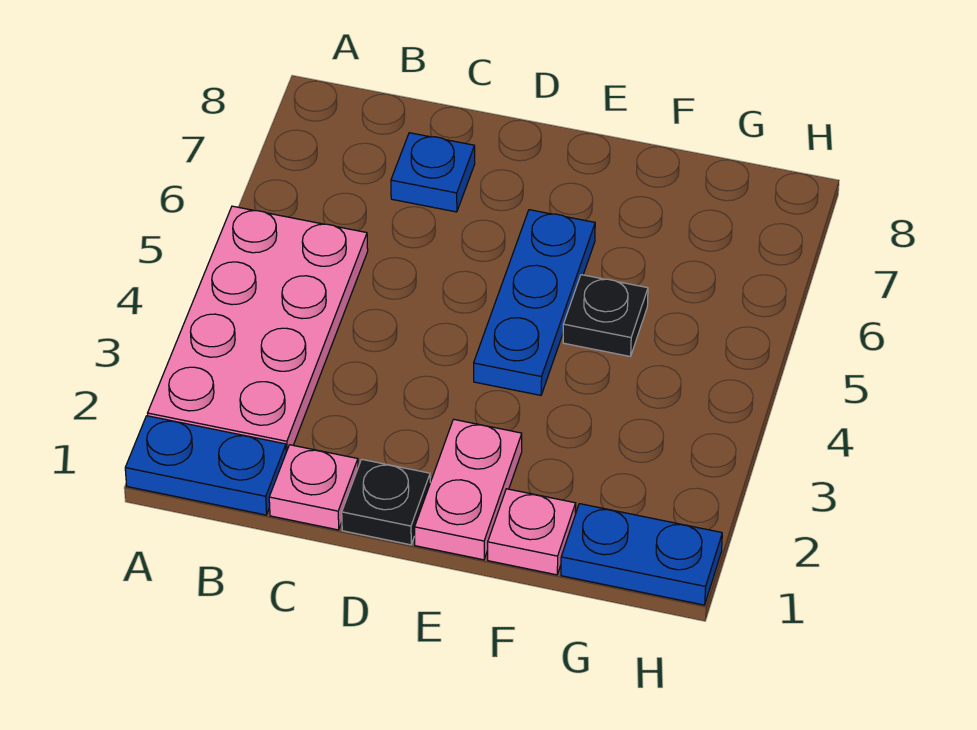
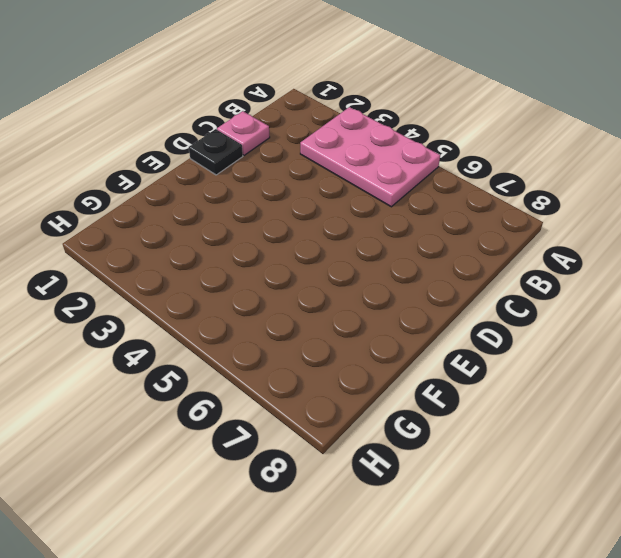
pink 2x3 plate [300,107,440,207] -> pink 2x4 plate [148,206,368,452]
none -> blue 1x2 plate [125,416,286,515]
none -> blue 1x1 plate [391,133,475,212]

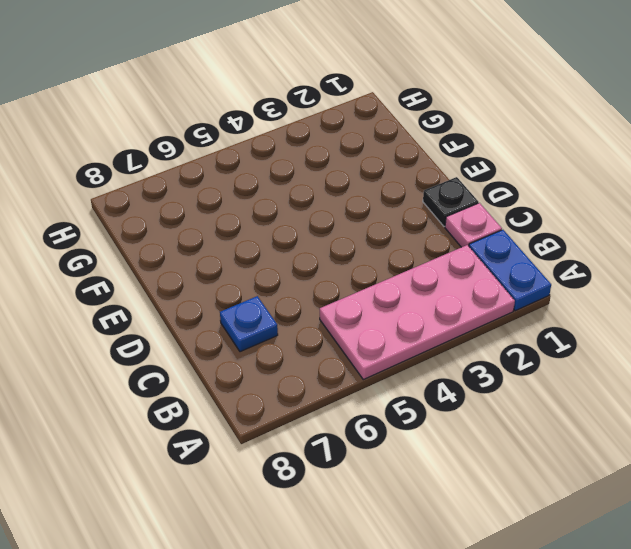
none -> pink 1x2 plate [415,419,522,560]
none -> blue 1x3 plate [474,210,595,395]

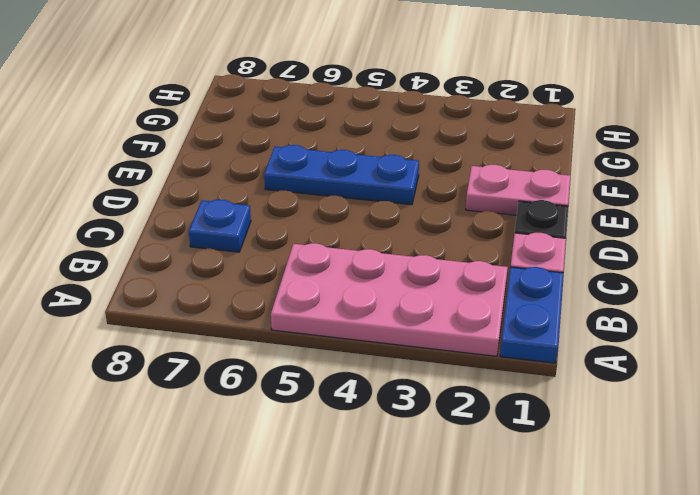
none -> pink 1x1 plate [488,489,576,575]
none -> black 1x1 plate [563,275,648,357]

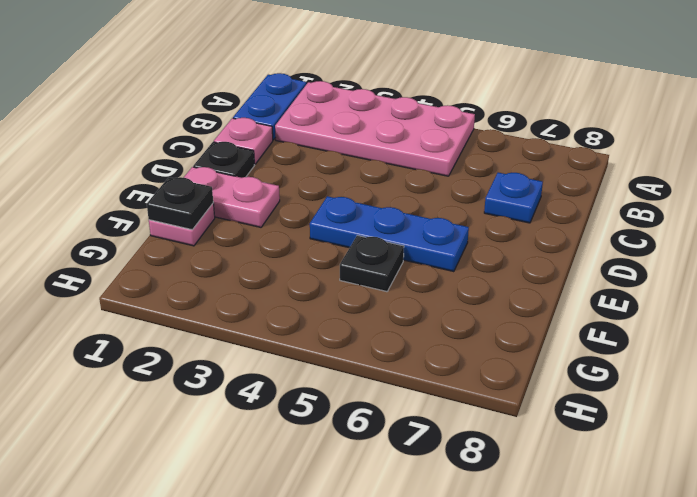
black 1x1 plate [147,177,213,230] -> none
none -> blue 1x2 plate [561,504,722,605]

